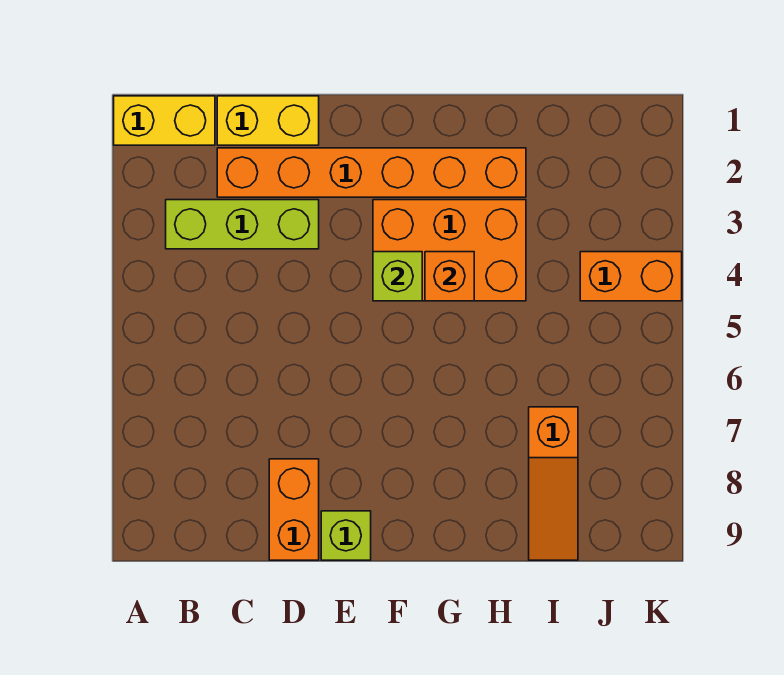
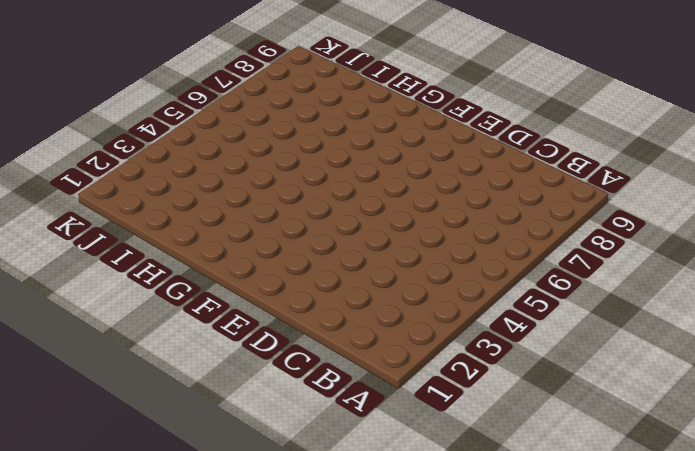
none -> yellow 1x2 brick [114,96,215,145]
none -> lime 1x3 brick [166,200,319,249]

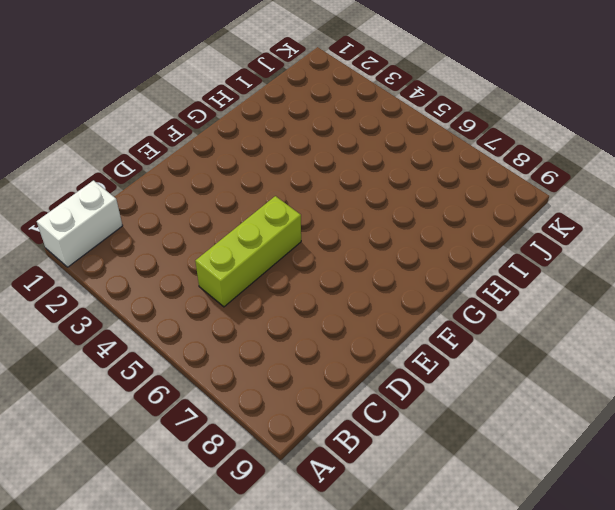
white 1x2 brick [37,181,123,267] -> yellow 1x2 brick [114,96,215,145]
lime 1x3 brick [195,196,301,307] -> lime 1x3 brick moved to [166,200,319,249]
none -> yellow 1x2 brick [217,96,319,145]
none -> orange 1x6 brick [217,148,526,197]

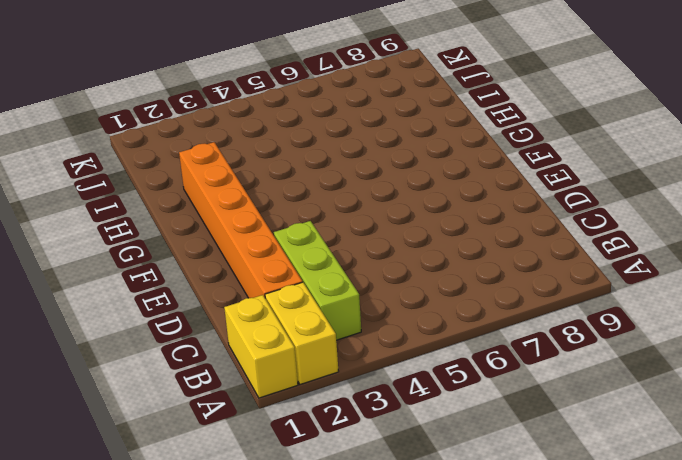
yellow 1x2 brick [265,282,339,384] -> yellow 1x2 brick moved to [217,96,319,145]
none -> orange 1x2 brick [269,459,319,560]
none -> lime 1x1 brick [321,511,371,560]

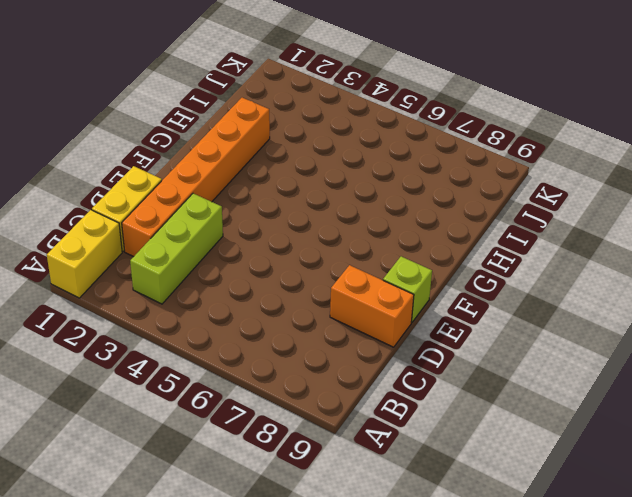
none -> orange 2x3 brick [373,200,526,301]
none -> orange 1x3 slope [529,407,578,560]

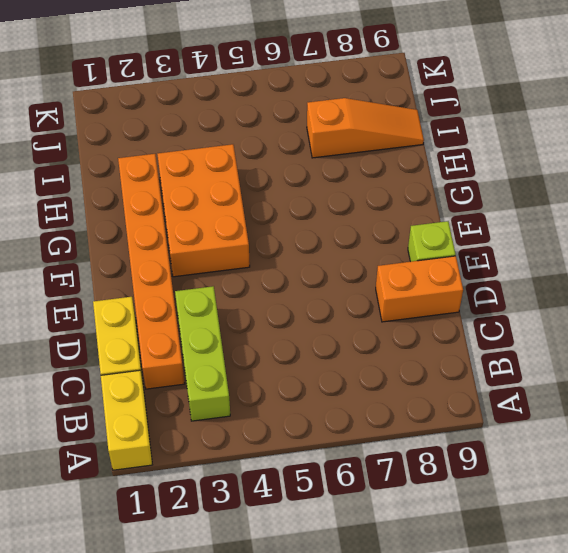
none -> orange 1x2 brick [580,252,682,301]
none -> lime 1x1 brick [373,252,422,301]

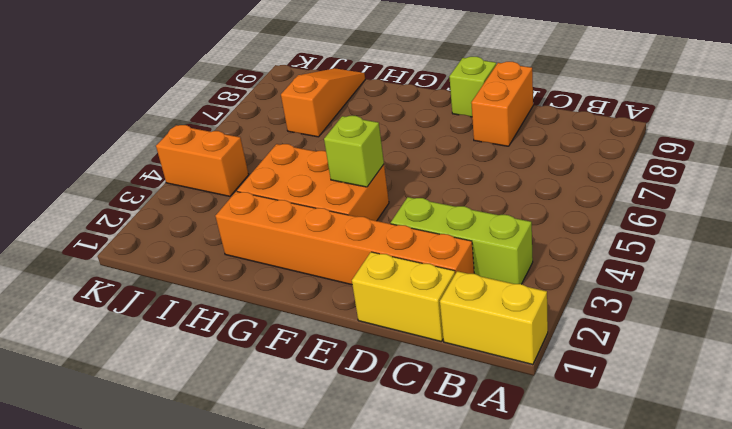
none -> orange 1x1 brick [425,252,474,301]

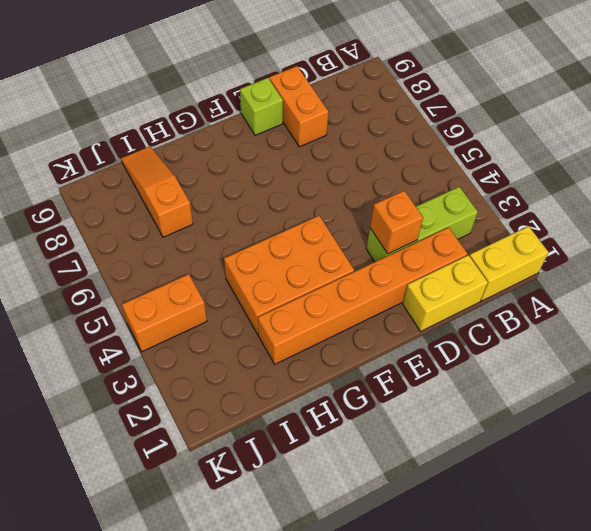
orange 1x1 brick [370,191,423,254] -> orange 1x1 brick moved to [425,252,474,301]
none -> lime 1x1 brick [373,252,422,301]

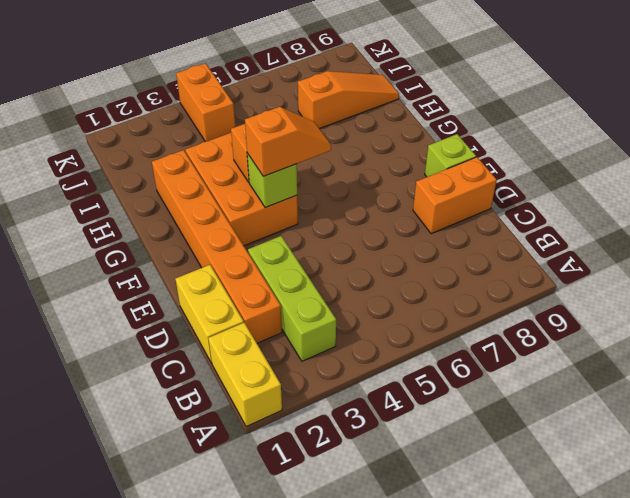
orange 1x2 slope [245,107,331,176] -> none

